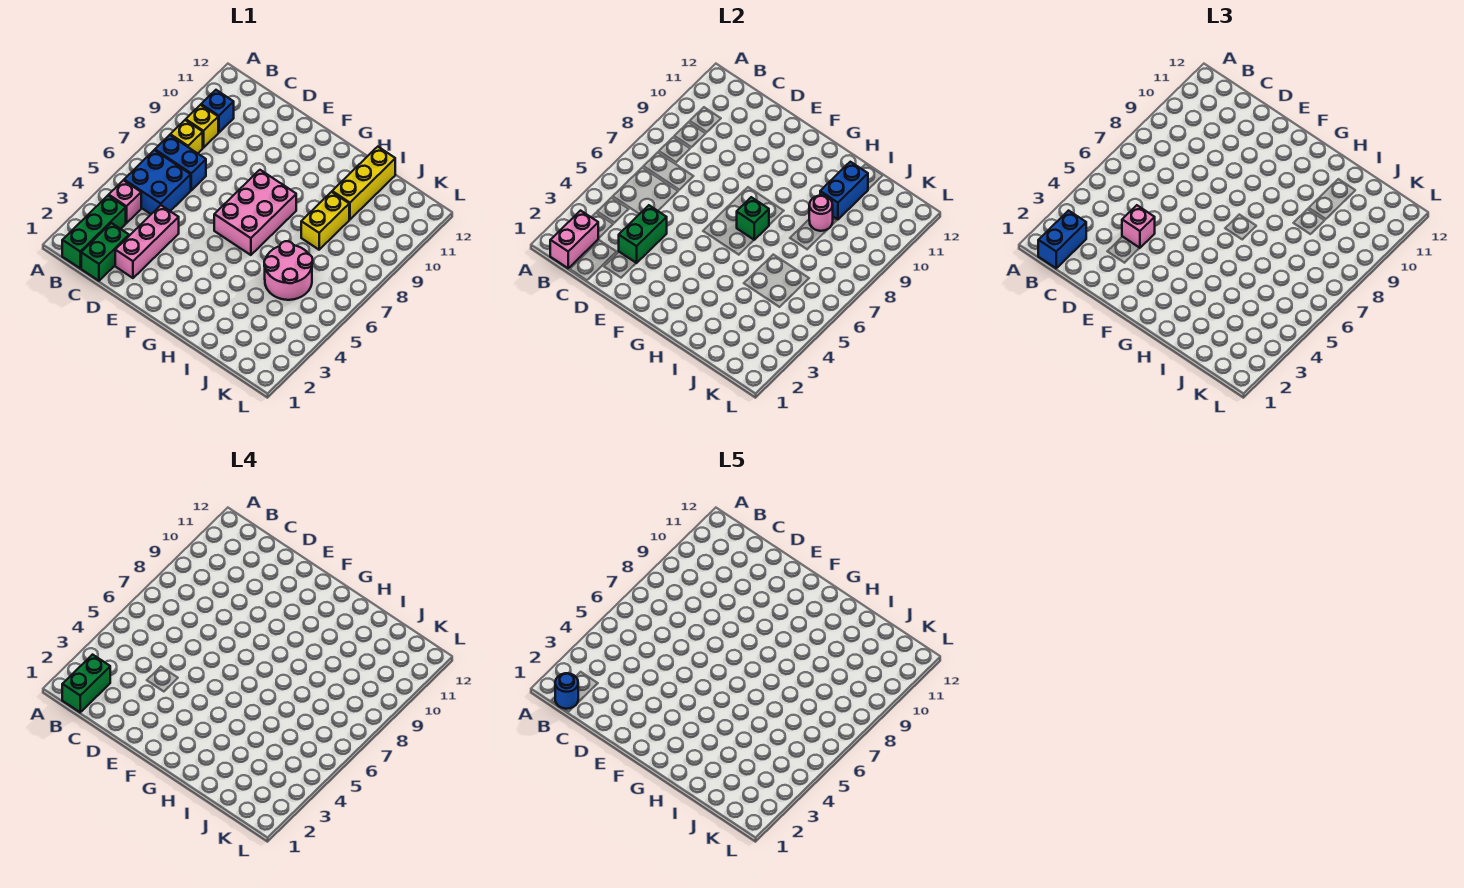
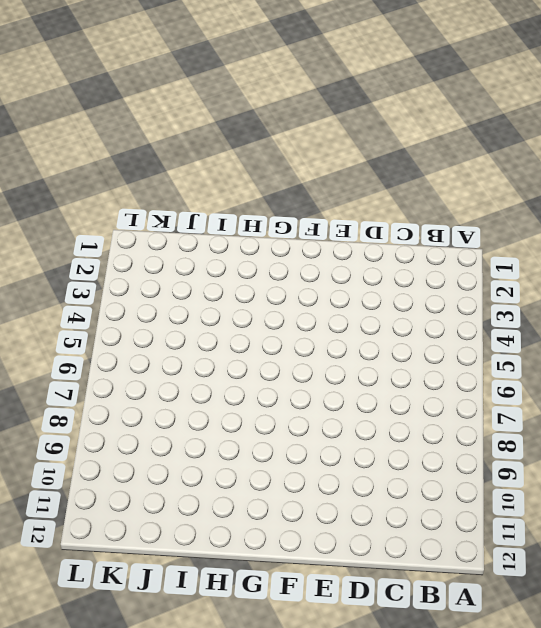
none -> green 1x3 brick [62,195,126,268]
none -> pink 1x1 brick [109,180,141,223]
none -> blue 2x2 brick [124,150,191,214]

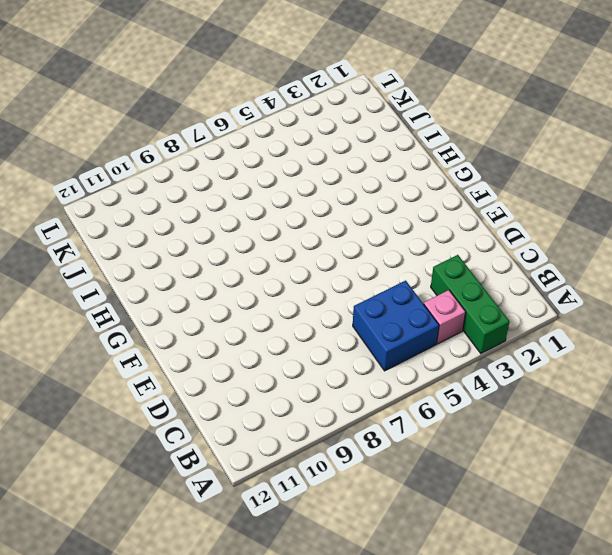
green 1x3 brick [431,255,510,354] -> green 1x3 brick turned to [62,195,126,268]
none -> blue 1x2 brick [155,135,206,190]
none -> yellow 1x1 brick [170,120,203,153]
none -> yellow 1x1 brick [186,105,218,148]

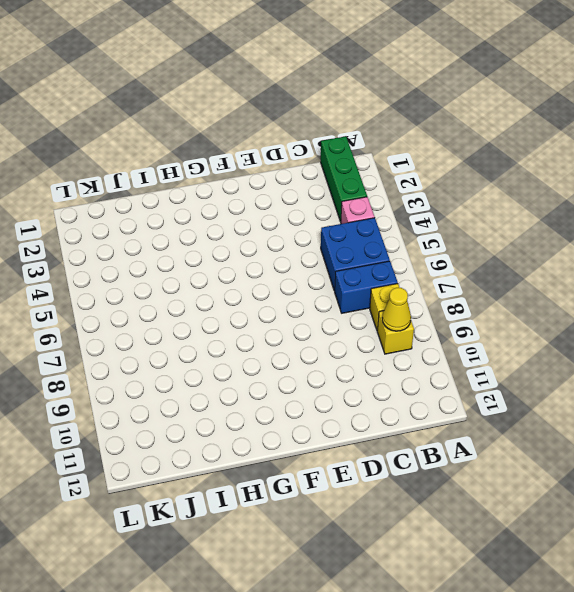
yellow 1x1 cone [382,288,411,331] -> none
none -> blue 1x1 brick [201,90,234,132]
none -> green 1x2 brick [81,223,129,281]
none -> pink 1x3 brick [115,205,179,278]

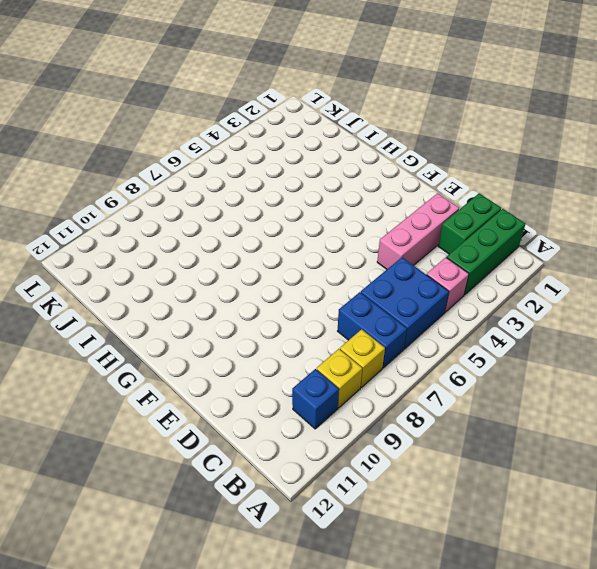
none -> pink 2x3 brick [214,170,296,255]
none -> pink 2x2 round brick [264,241,313,300]
none -> yellow 1x2 brick [301,192,349,250]

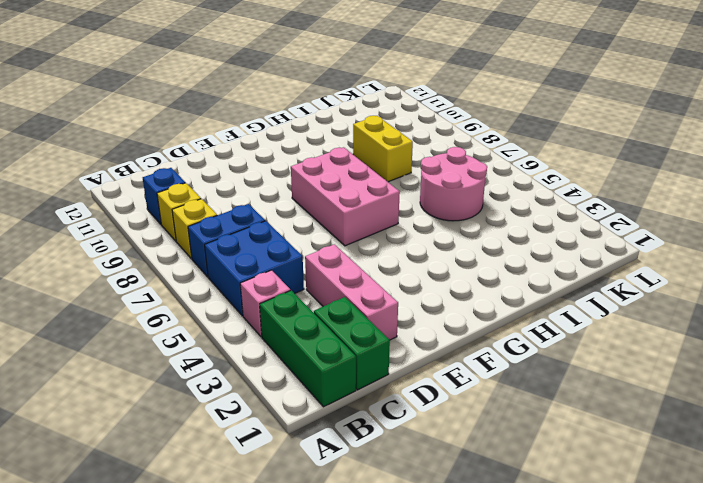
none -> yellow 1x3 brick [332,147,395,219]
none -> pink 1x2 brick [550,211,598,268]
none -> green 1x2 brick [619,205,667,263]

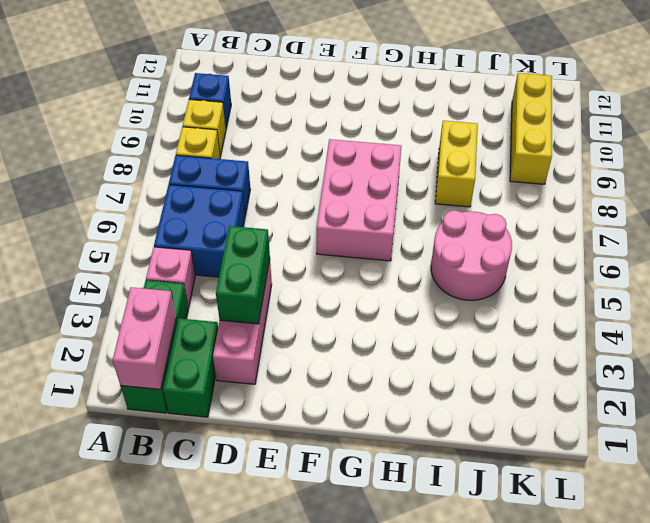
yellow 1x3 brick [510,73,552,184] -> yellow 1x3 brick moved to [332,147,395,219]
none -> green 1x1 brick [737,197,769,240]
none -> pink 1x1 round brick [809,195,833,231]
none -> blue 1x2 brick [820,162,868,219]

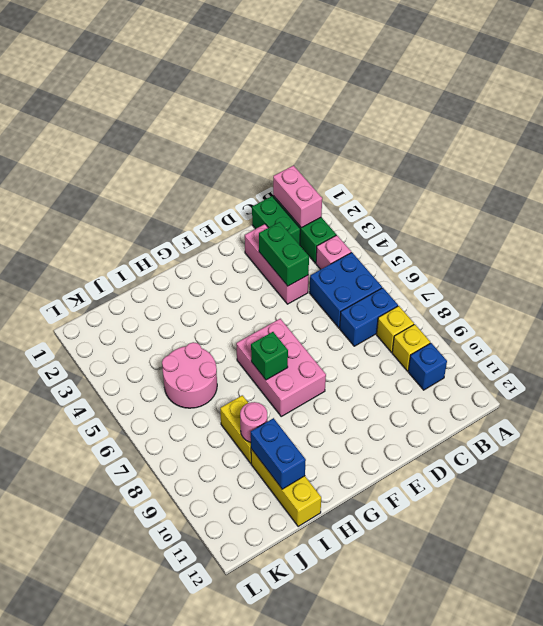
none -> blue 1x2 brick [1038,211,1086,268]
none -> pink 1x1 brick [1122,205,1155,248]
none -> green 1x2 brick [62,655,110,712]

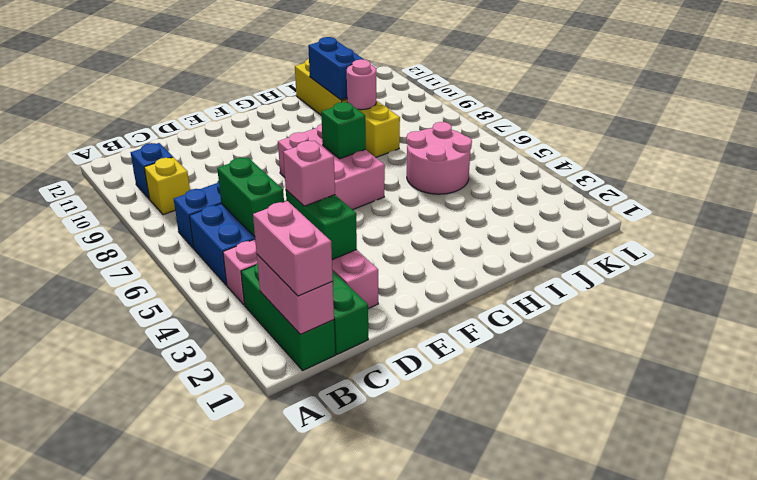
pink 1x2 brick [253,201,333,296] -> blue 1x2 brick [1038,211,1086,268]
green 1x2 brick [217,157,284,237] -> green 1x2 brick moved to [62,655,110,712]
none -> yellow 1x1 brick [170,120,203,153]
none -> blue 1x1 round brick [555,673,578,709]

